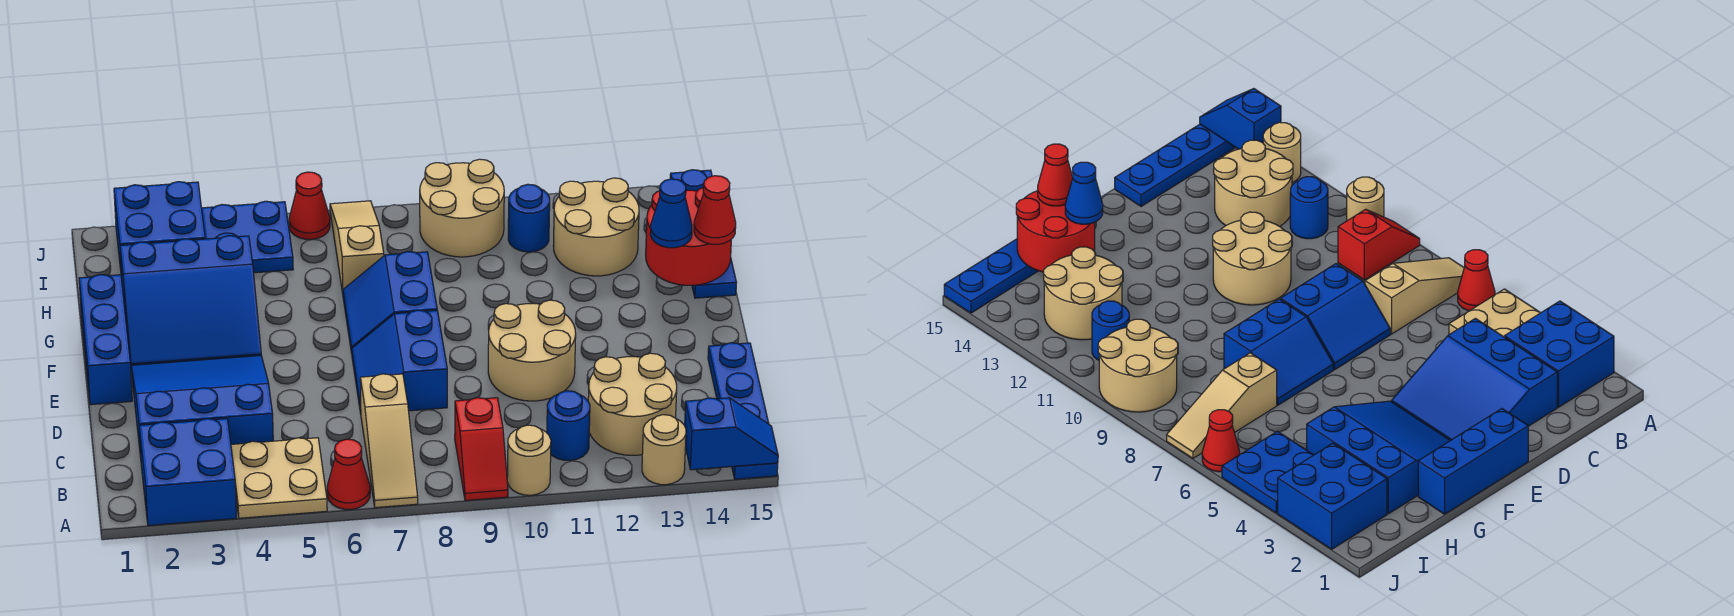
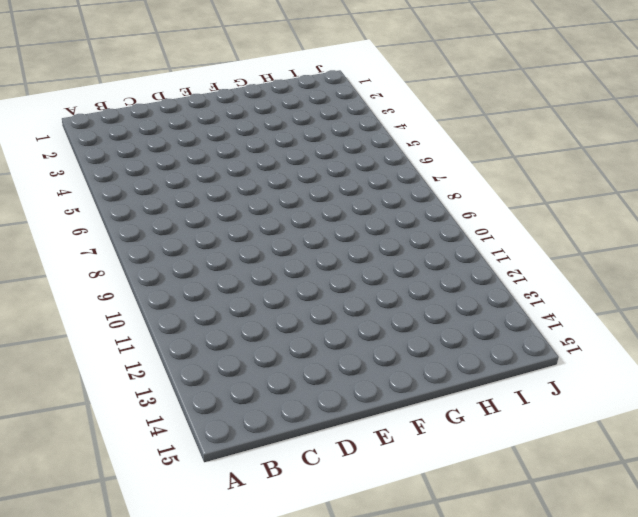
none -> blue 2x2 brick [139,419,236,525]
none -> tan 2x2 plate [231,438,327,518]
none -> red 1x1 cone [327,439,370,510]

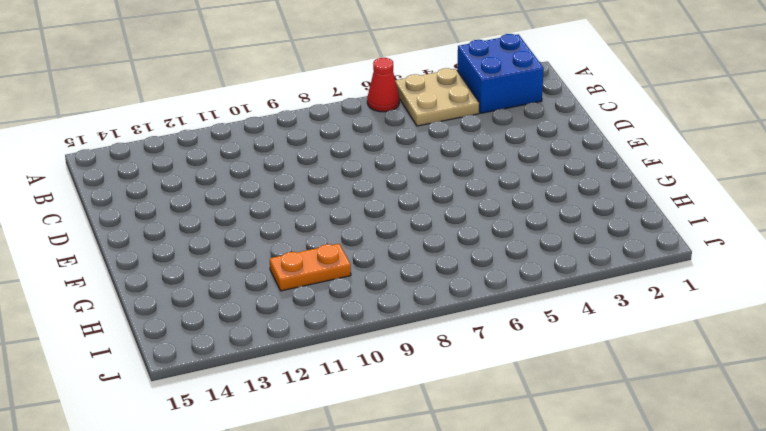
orange 1x2 plate [270,244,351,291] -> none
none -> tan 1x3 slope [360,374,418,508]
none -> red 1x2 slope [455,398,508,501]
none -> tan 1x1 round brick [507,425,551,495]

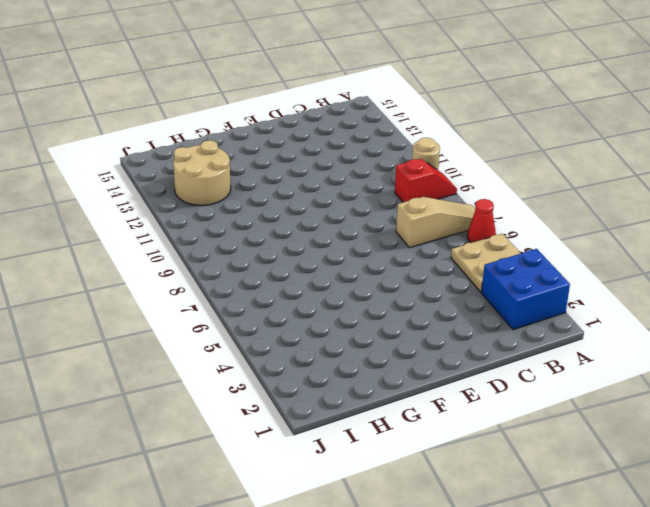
none -> tan 1x1 round brick [642,415,686,485]
none -> blue 1x4 plate [708,343,778,479]
none -> blue 1x1 round brick [547,391,590,461]

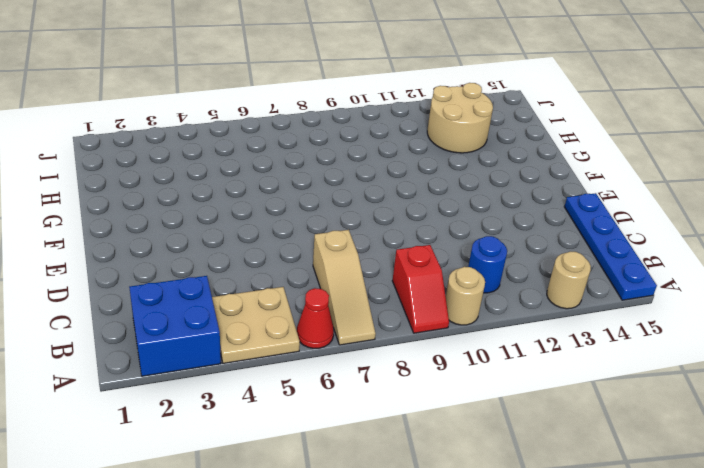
none -> tan 2x2 round brick [588,353,677,455]
none -> blue 3x3 slope [131,355,273,457]
none -> blue 2x2 slope [352,310,447,413]

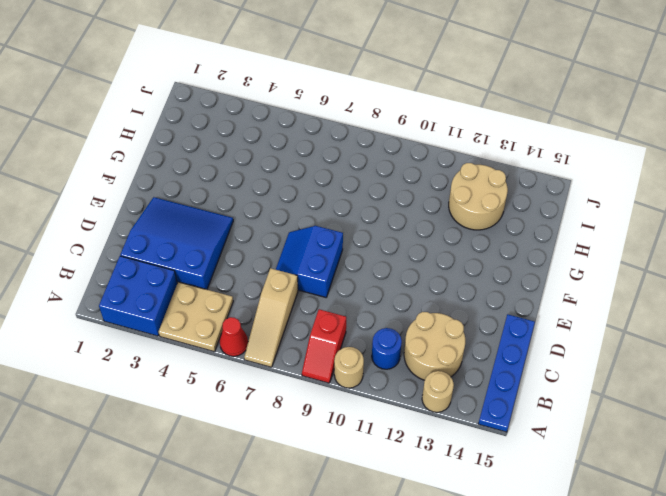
none -> tan 2x2 round brick [488,300,576,401]
none -> blue 1x3 brick [79,274,132,405]
none -> blue 3x3 slope [120,236,261,365]

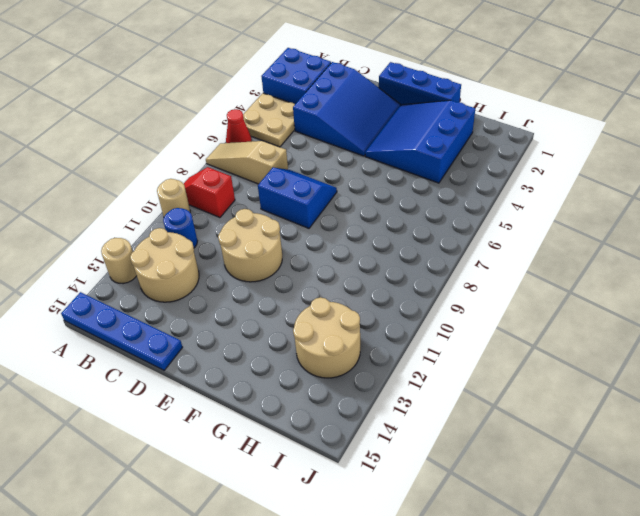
none -> blue 2x2 slope [343,251,437,353]
none -> blue 1x4 plate [670,170,736,298]
none -> tan 1x3 slope [330,201,384,293]

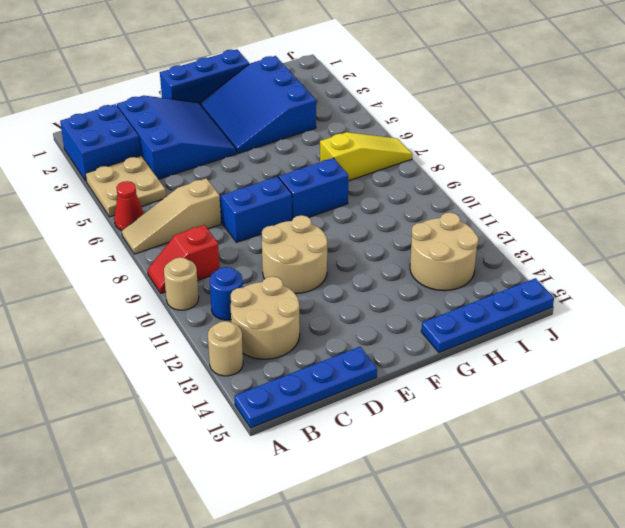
yellow 1x3 slope [320,132,412,181] -> tan 1x3 slope [330,201,384,293]
none -> blue 2x2 brick [114,182,205,278]
none -> blue 2x2 plate [202,201,293,273]
none -> tan 2x2 round brick [420,159,504,257]

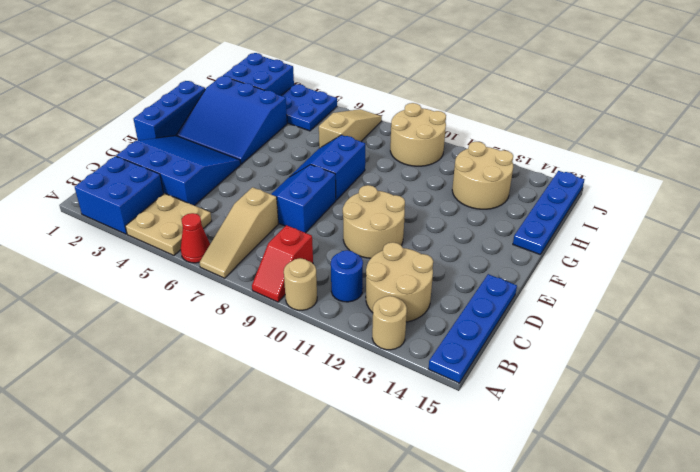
none -> blue 1x1 round brick [508,184,550,252]
none -> red 1x1 cone [289,172,330,240]
none -> blue 1x2 slope [685,398,778,470]

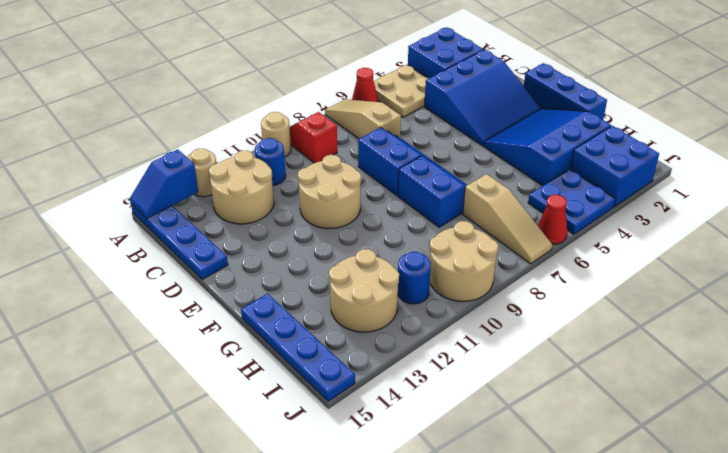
none -> red 2x2 round brick [646,188,731,285]
none -> blue 1x1 cone [650,179,692,248]
none -> red 1x1 cone [694,176,736,244]

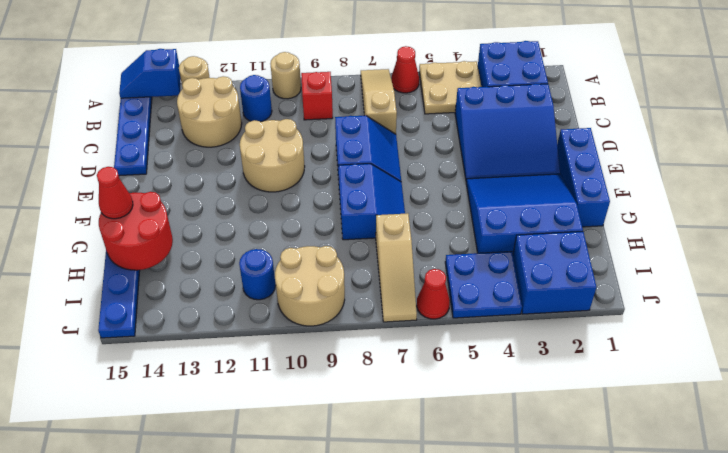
none -> tan 2x2 round brick [553,178,639,276]
none -> blue 1x1 cone [650,179,692,248]

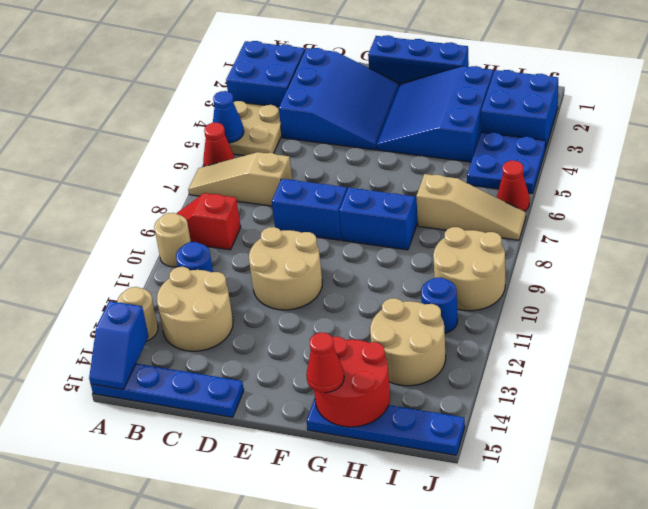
blue 1x1 cone [213,91,244,143] -> blue 1x1 cone moved to [650,179,692,248]

